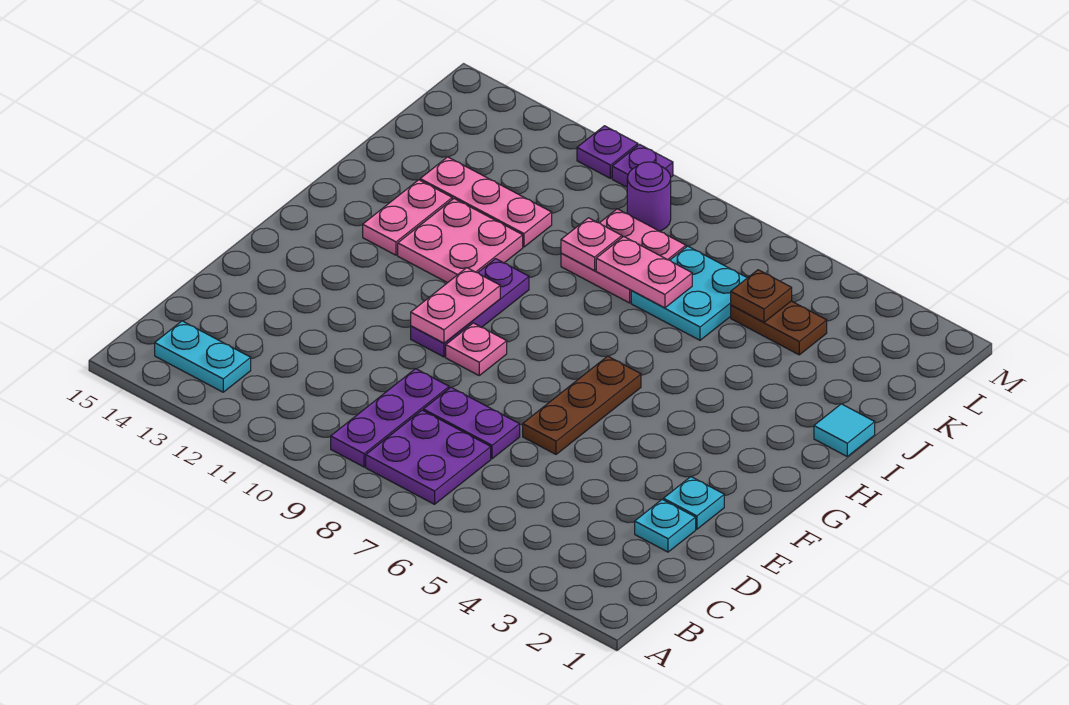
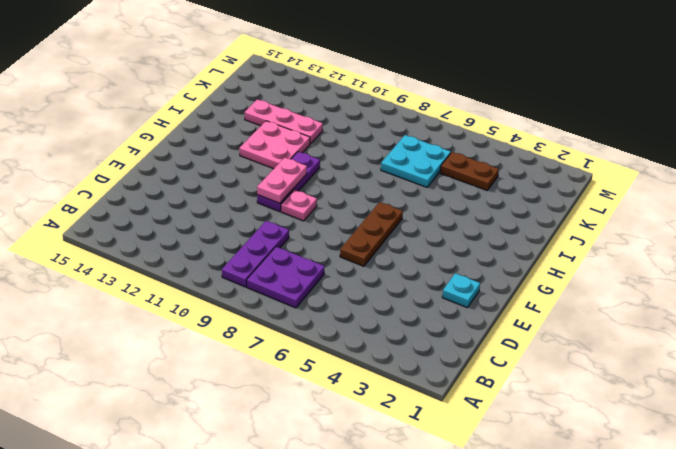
none -> cyan 1x2 plate [155,321,251,392]
none -> cyan 1x1 plate [635,499,696,552]
none -> purple 1x2 plate [423,387,520,459]

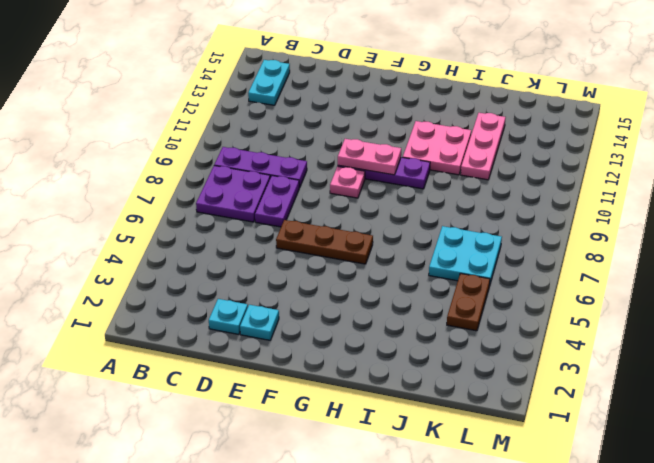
none -> pink 1x2 plate [363,180,452,255]
none -> cyan 1x1 tile [814,404,875,456]
none -> pink 2x2 plate [561,209,686,303]

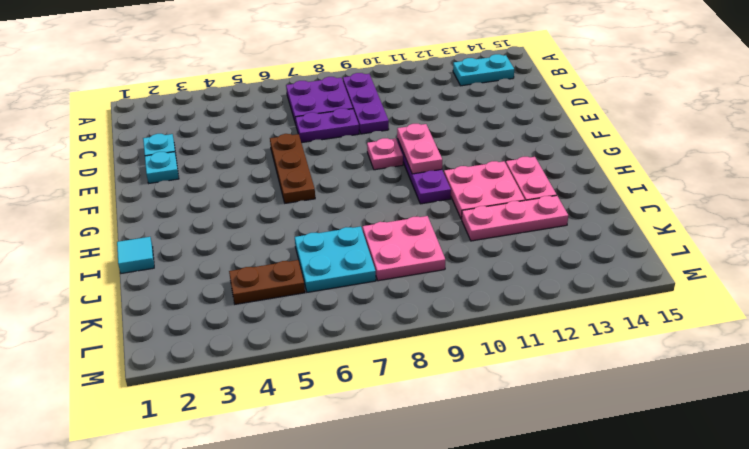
none -> purple 1x1 round brick [627,162,671,231]
none -> purple 1x1 plate [612,144,673,187]
none -> purple 1x1 plate [577,126,638,178]

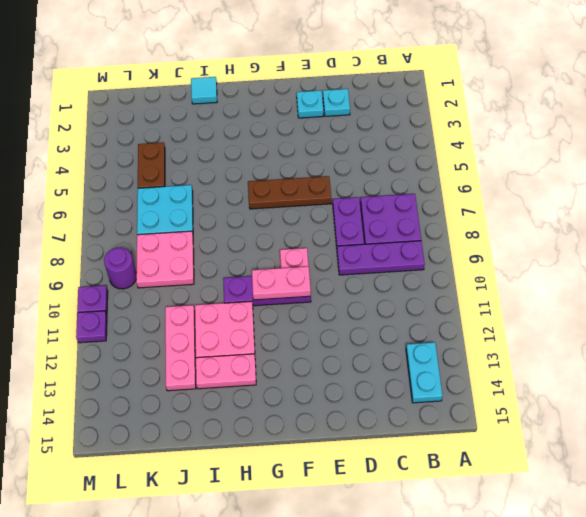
none -> pink 1x2 plate [596,237,692,308]
none -> pink 1x1 plate [561,218,622,270]
none -> brown 1x1 plate [731,270,792,322]

